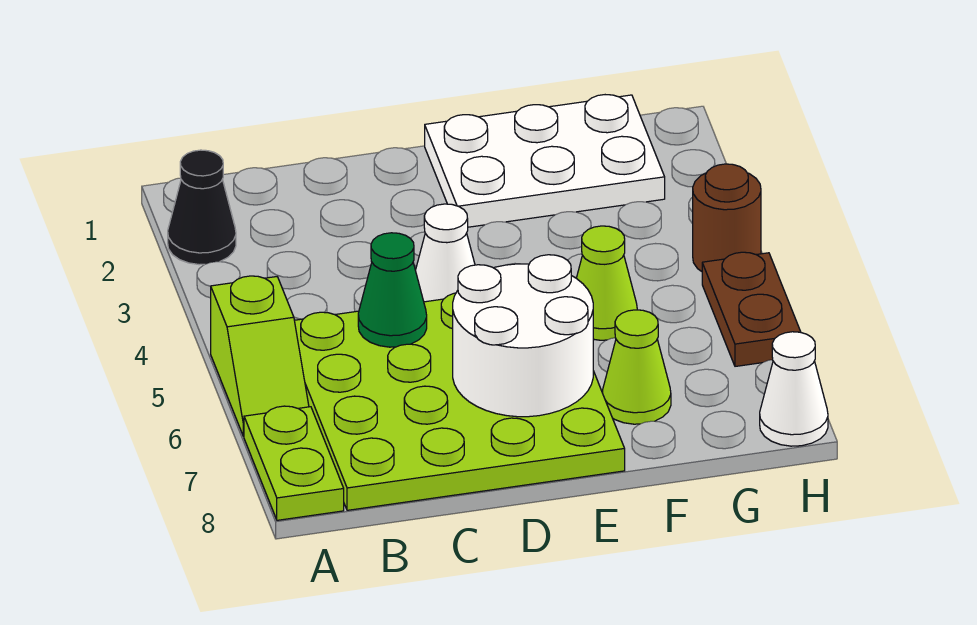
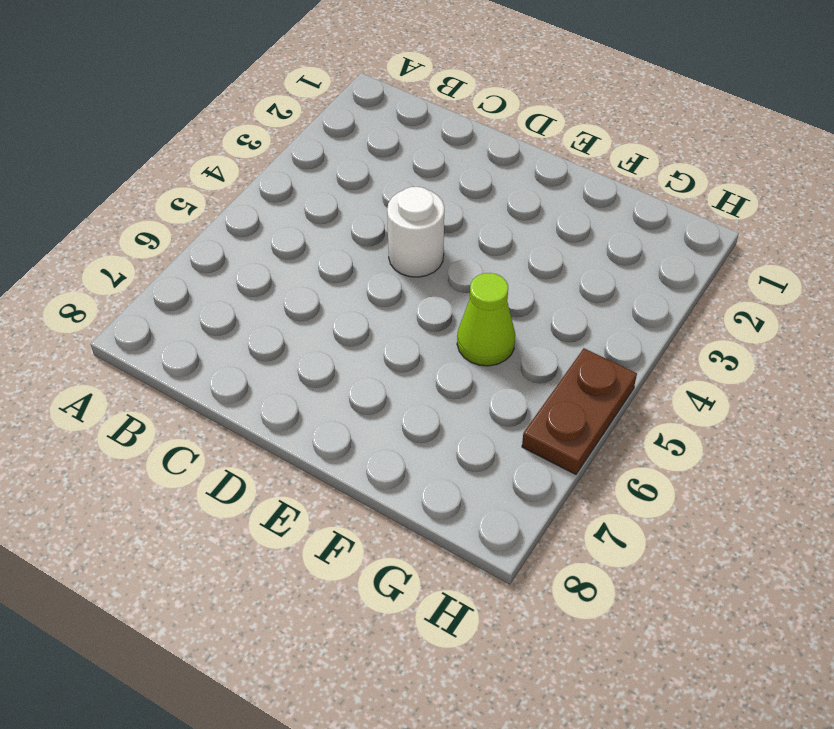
white 1x1 round brick [387,187,444,277] -> white 1x1 cone [415,204,475,302]
none -> black 1x1 cone [168,150,236,265]
none -> lime 1x2 slope [211,276,309,436]
none -> lime 1x2 plate [244,406,344,520]

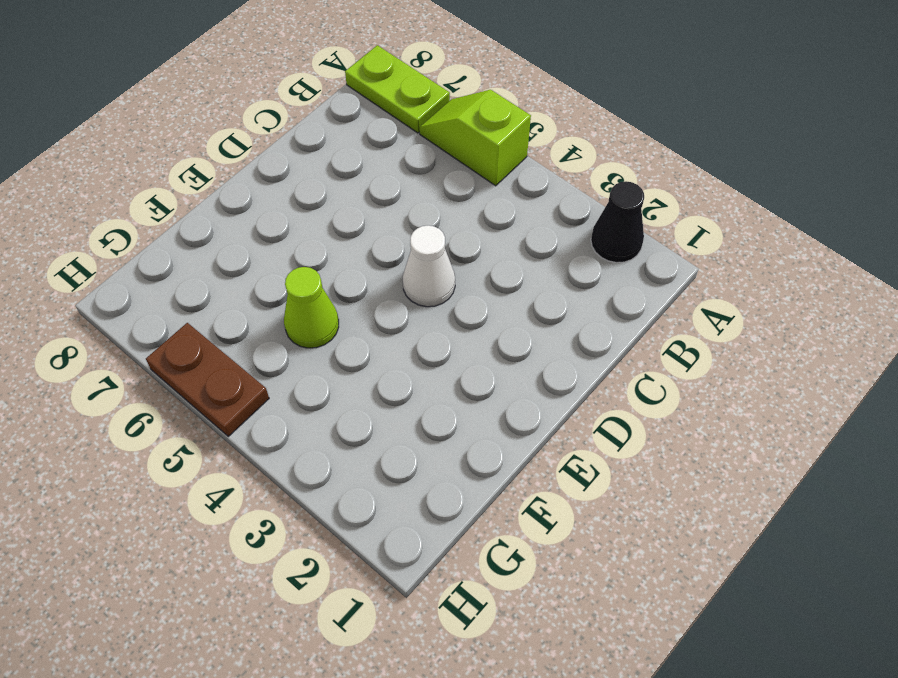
none -> lime 4x4 plate [294,293,625,510]
none -> white 2x3 plate [425,95,665,227]
none -> lime 1x1 cone [602,310,671,424]

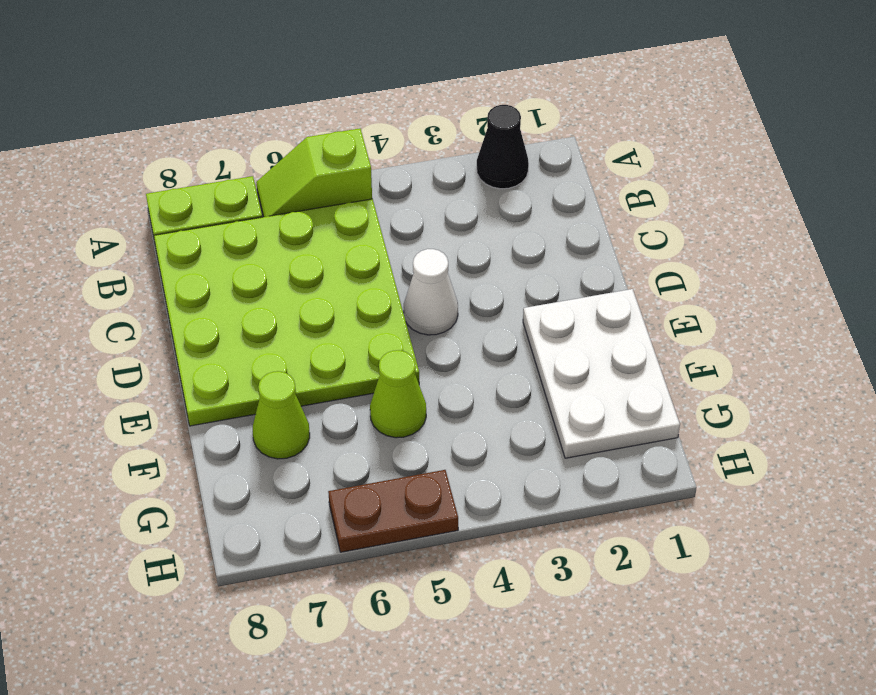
none -> brown 1x1 round brick [693,164,761,271]
none -> white 1x1 cone [760,332,828,446]
none -> green 1x1 cone [358,233,427,347]

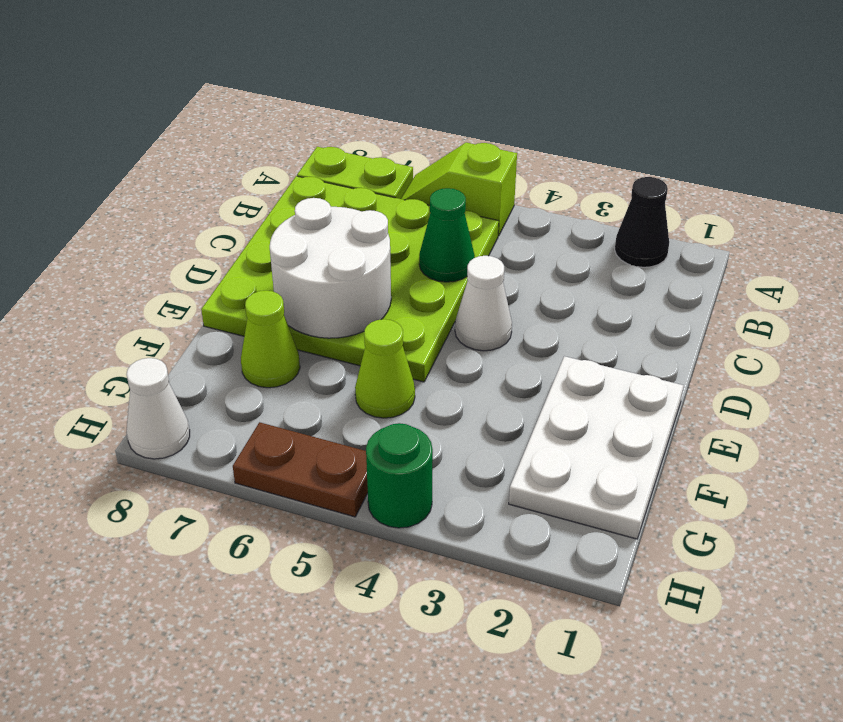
green 1x1 round brick [366,423,433,528] -> brown 1x1 round brick [693,164,761,271]

